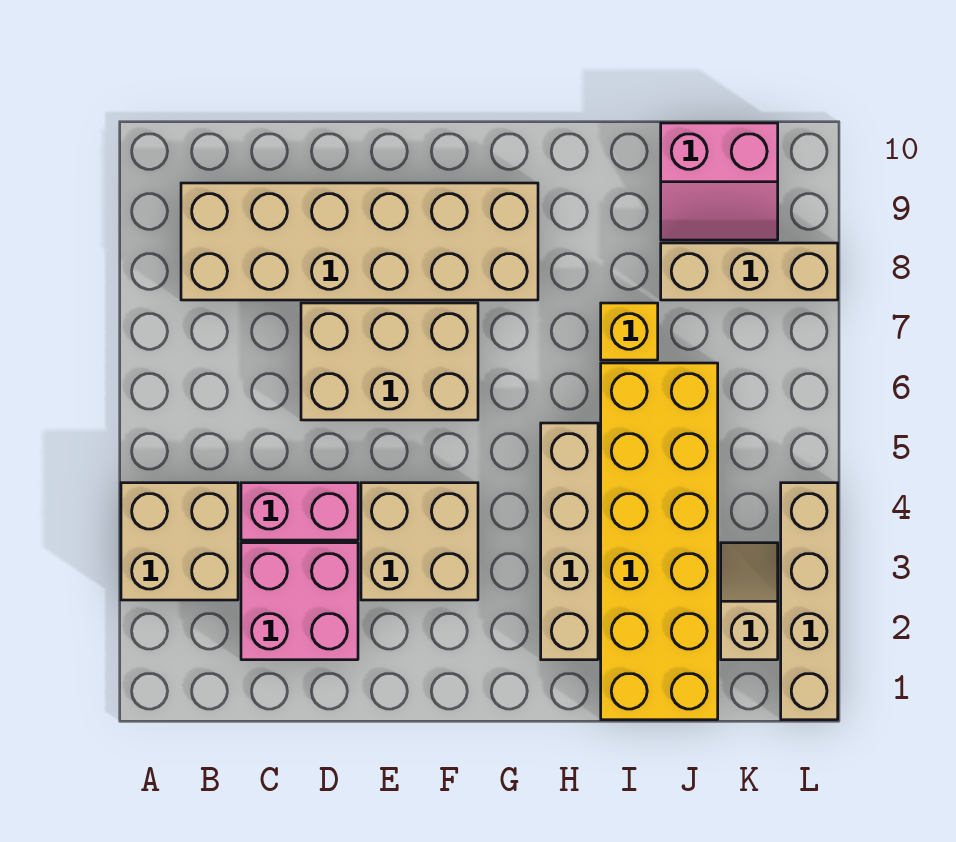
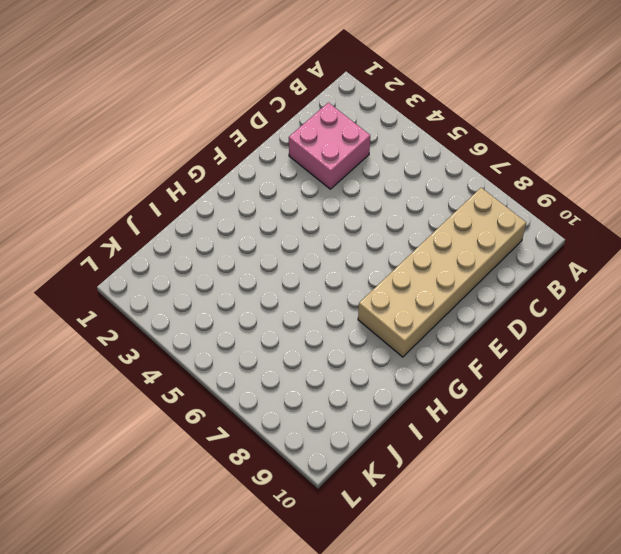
none -> tan 2x2 brick [121,483,238,600]
none -> pink 1x2 brick [241,483,358,540]
none -> tan 2x3 brick [301,303,478,420]

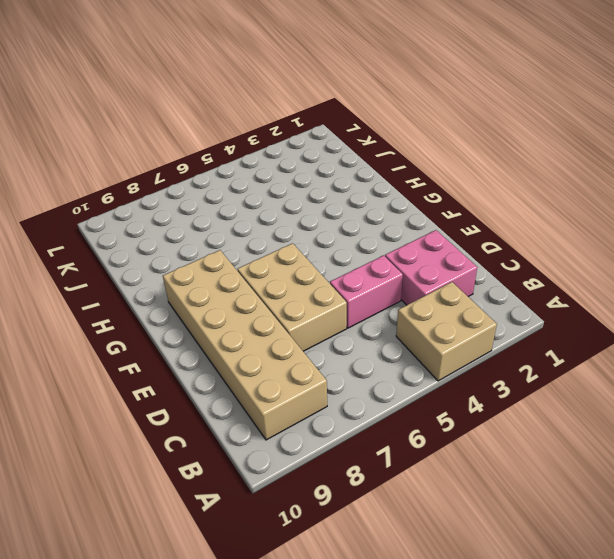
pink 1x2 brick [330,255,403,328] -> pink 1x2 brick turned to [241,483,358,540]
none -> tan 2x2 brick [361,483,478,600]
none -> tan 1x4 brick [541,423,598,660]
none -> yellow 2x6 brick [601,363,718,720]

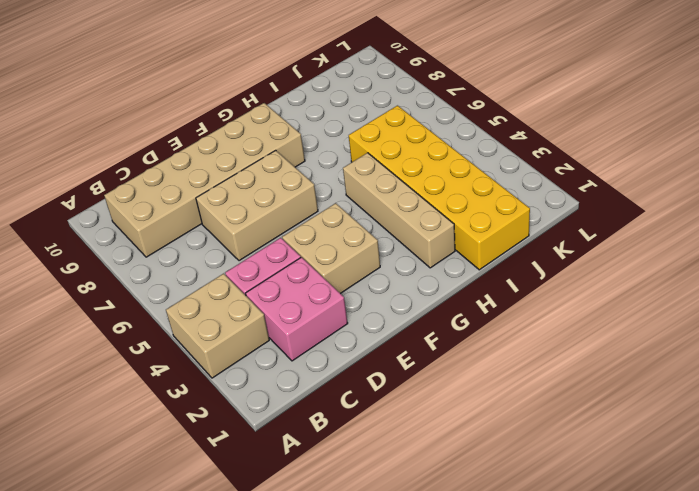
none -> yellow 1x1 brick [601,303,658,360]
none -> tan 1x3 brick [661,243,838,300]
none -> pink 2x2 slope [661,123,778,240]

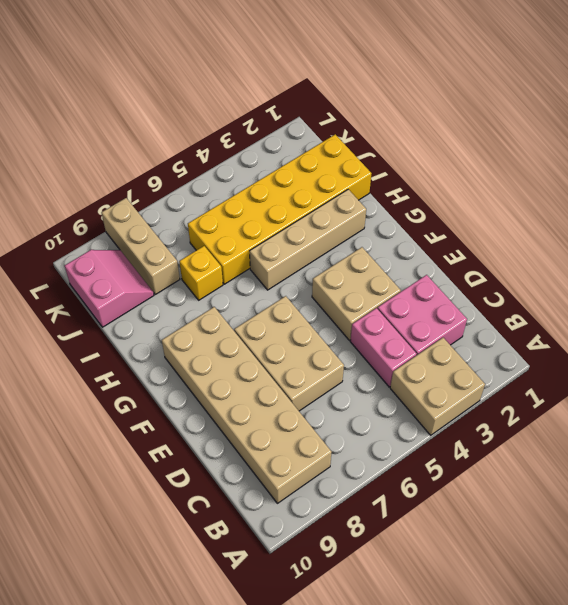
none -> tan 1x2 slope [721,543,778,660]
none -> tan 1x4 brick [781,483,838,720]

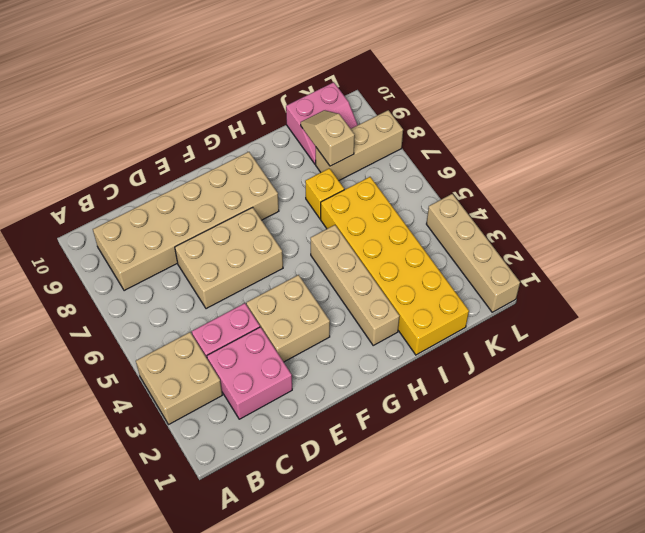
tan 1x2 slope [300,110,355,166] -> tan 1x2 slope moved to [721,543,778,660]

